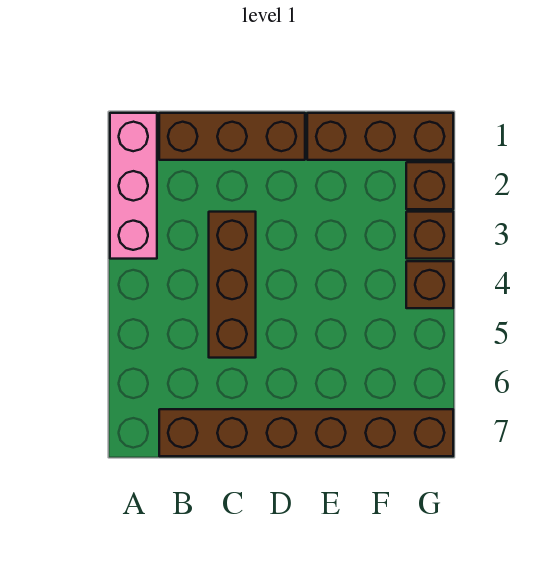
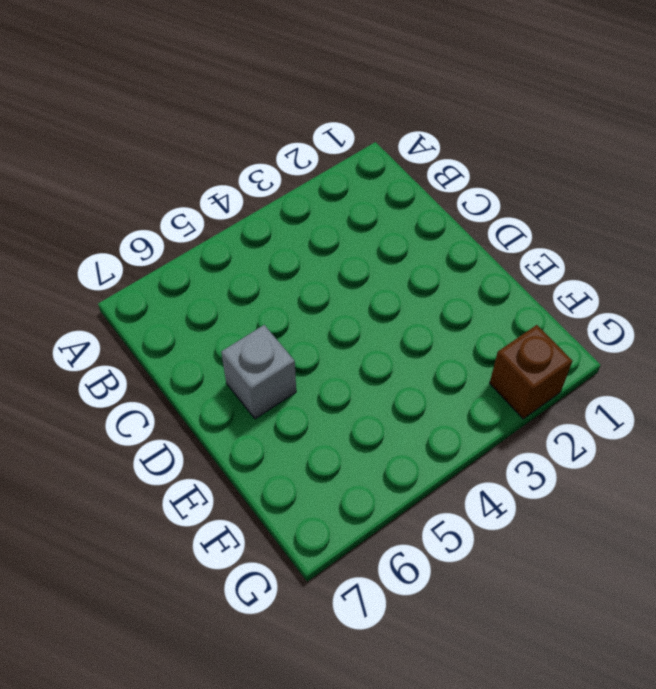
grey 1x1 brick [221,325,296,419] -> none
none -> pink 1x3 brick [110,113,157,259]
none -> brown 1x3 brick [159,113,305,160]

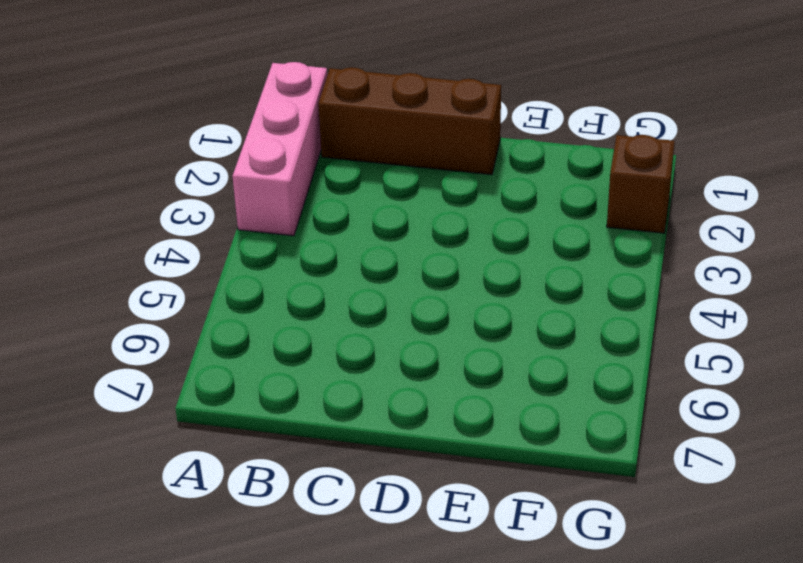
none -> brown 1x6 brick [159,409,453,456]
none -> brown 1x3 brick [209,212,256,358]

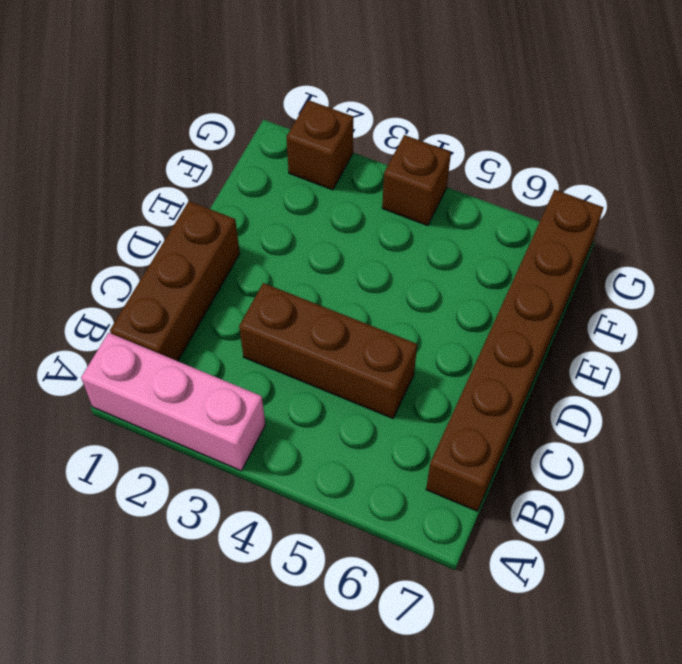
none -> brown 1x3 brick [307,113,453,160]
none -> brown 1x1 brick [406,212,453,259]

